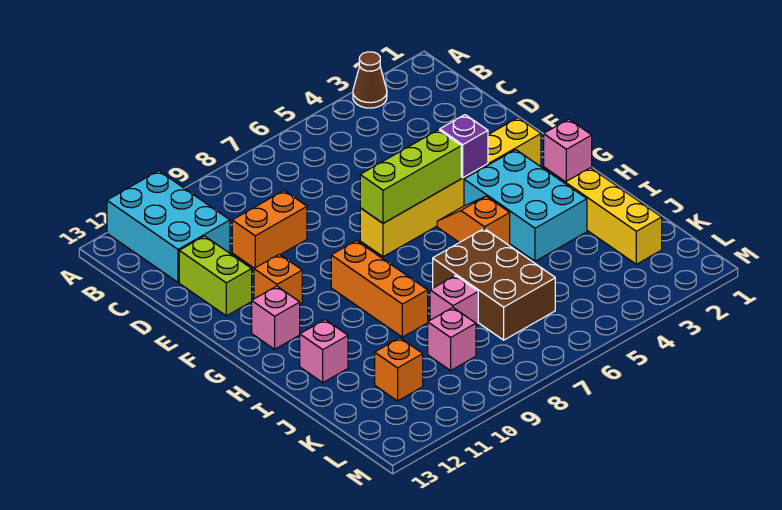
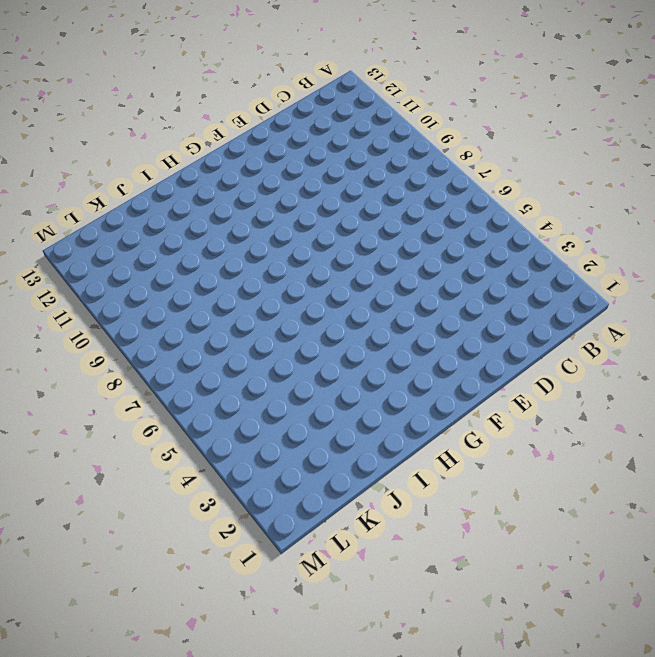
none -> brown 1x1 cone [353,52,387,108]
none -> cyan 2x3 brick [107,171,230,282]
none -> orange 1x2 brick [232,191,307,268]

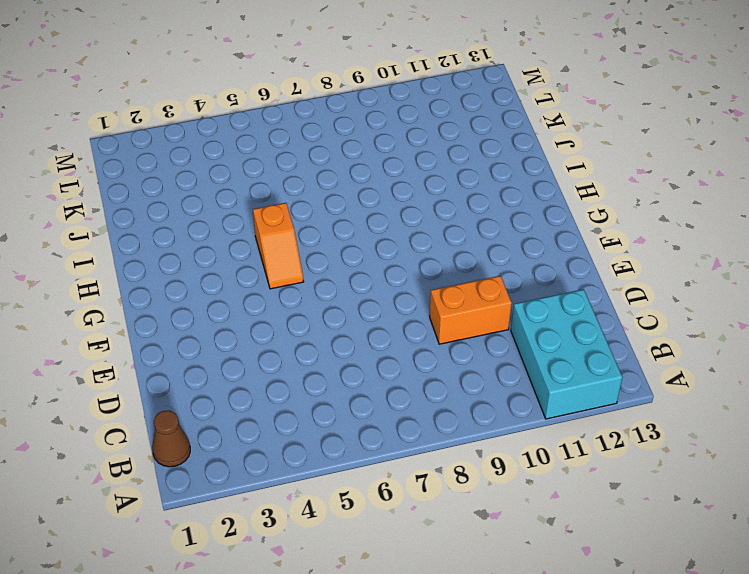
brown 1x1 cone [152,411,190,467] -> brown 1x1 cone moved to [353,52,387,108]
none -> lime 1x2 brick [179,236,252,316]
none -> yellow 1x6 brick [360,118,541,257]
none -> orange 1x1 brick [254,254,302,304]

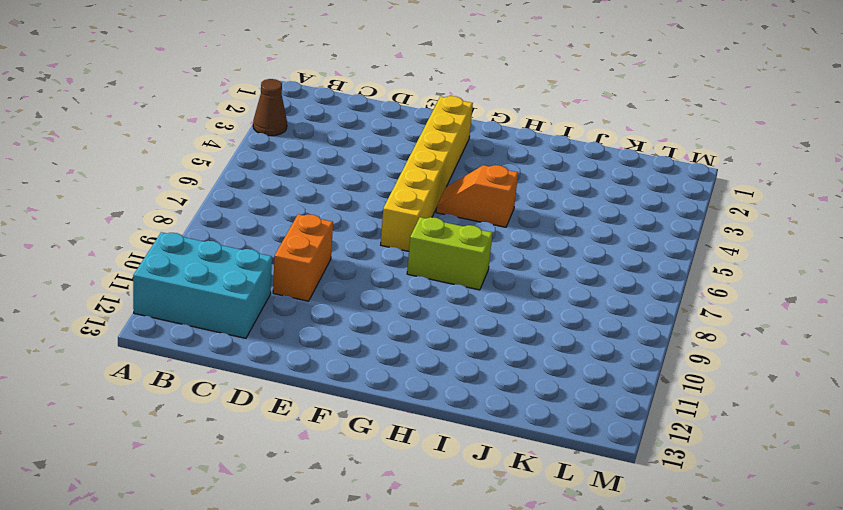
lime 1x2 brick [407,217,493,290] -> lime 1x2 brick moved to [179,236,252,316]
none -> orange 1x1 brick [254,254,302,304]
none -> pink 1x1 brick [544,119,592,182]
none -> cyan 2x3 brick [464,150,587,261]

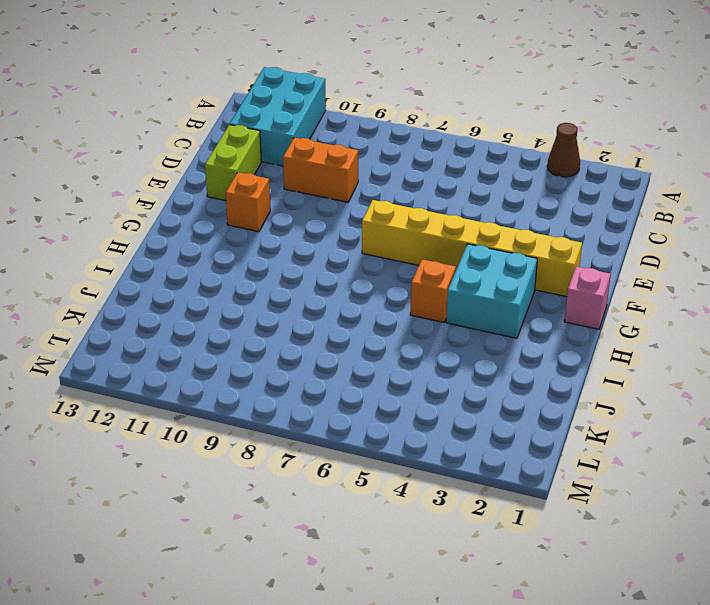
cyan 2x2 brick [446,244,537,338] -> cyan 2x3 brick [464,150,587,261]
none -> orange 1x3 brick [331,241,428,337]
none -> pink 1x1 brick [252,286,300,349]
none -> yellow 1x3 brick [565,168,662,264]

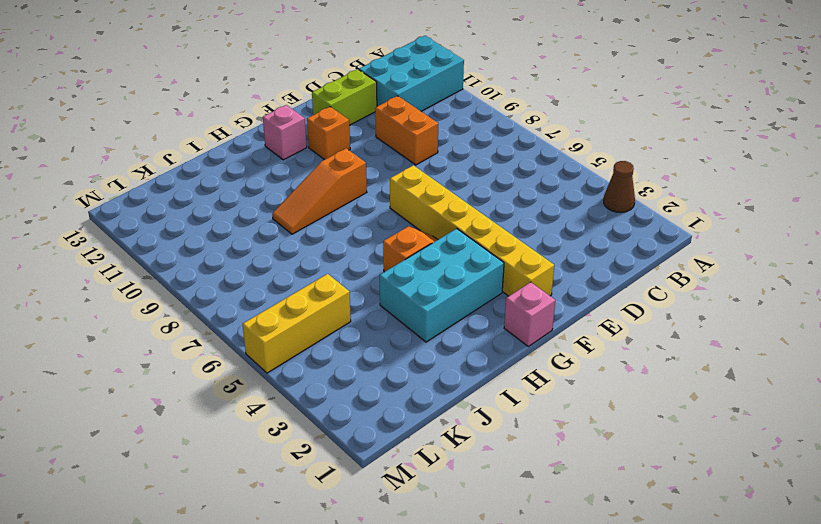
orange 1x3 slope [272,148,367,234] -> orange 1x3 brick [331,241,428,337]
yellow 1x3 brick [243,274,351,373] -> yellow 1x3 brick moved to [565,168,662,264]
none -> brown 2x3 brick [433,229,555,340]
none -> pink 1x1 brick [300,320,348,383]
none -> pink 1x1 brick [430,276,478,325]

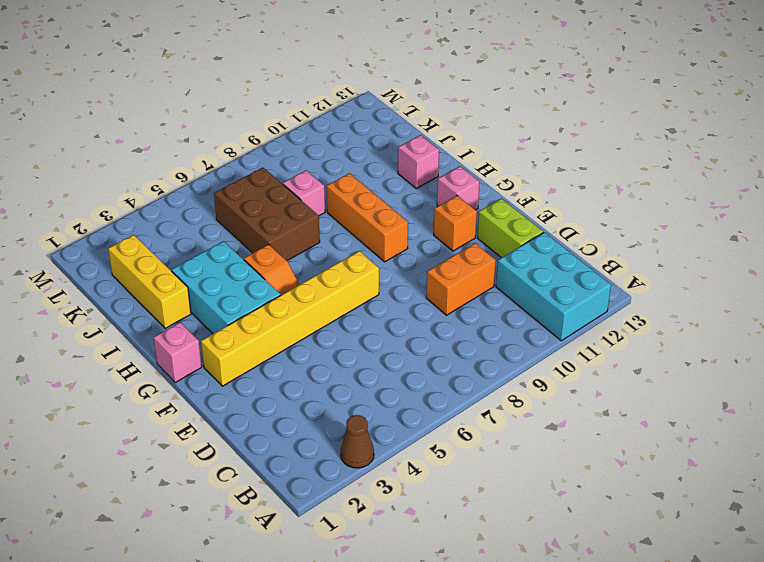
none -> pink 1x1 brick [428,308,476,370]
none -> orange 1x1 brick [375,338,423,401]
none -> purple 1x1 brick [440,115,488,178]

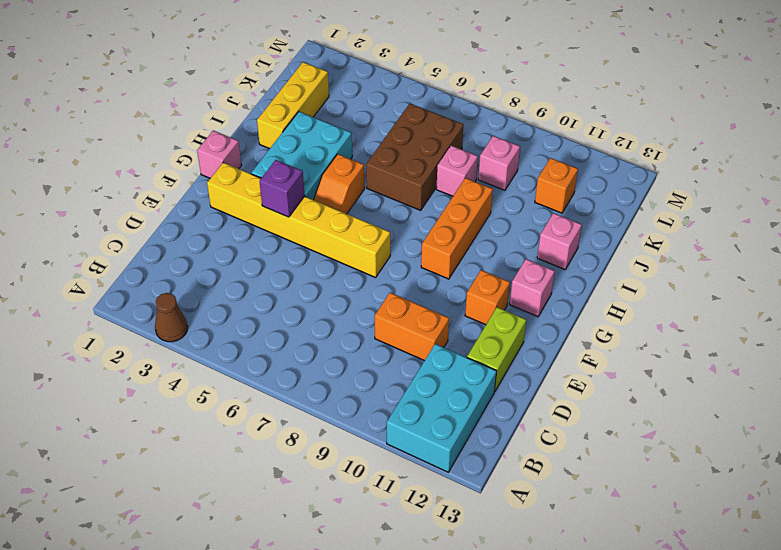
none -> lime 1x3 brick [360,130,461,223]

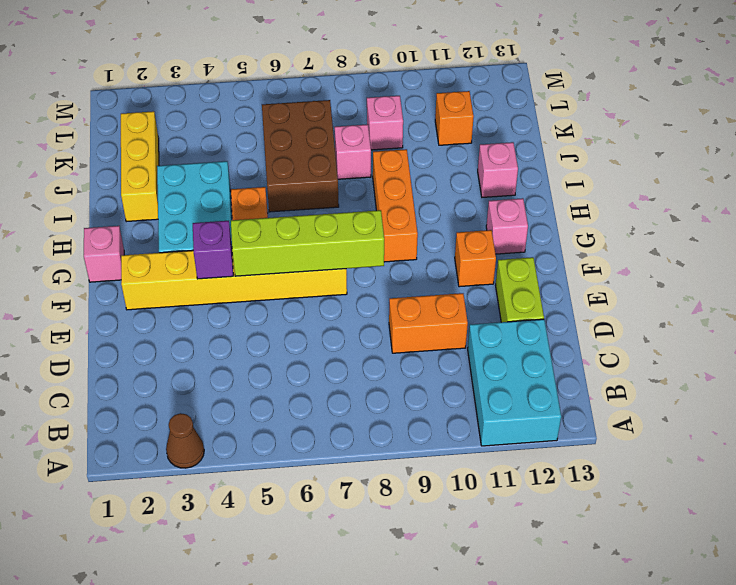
lime 1x4 brick [231,210,384,276] -> lime 1x3 brick [360,130,461,223]

